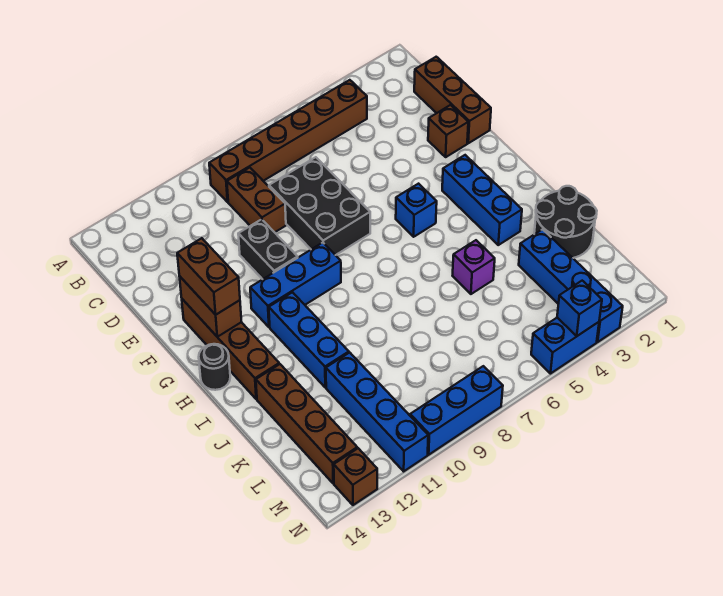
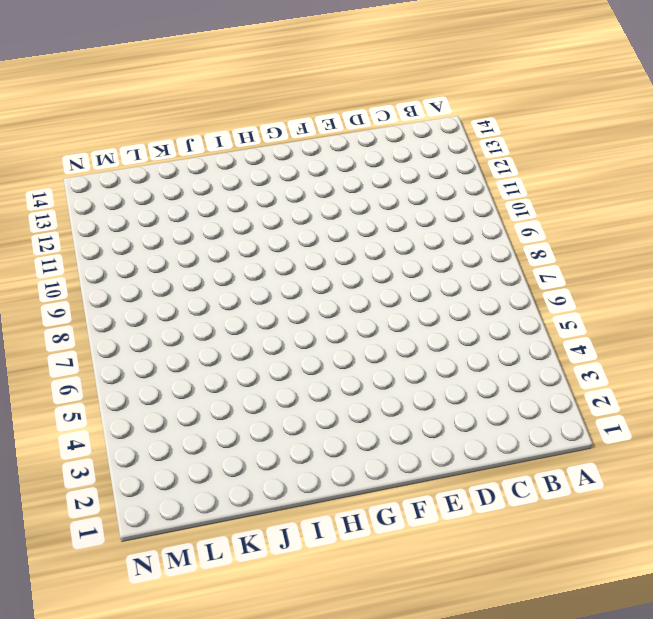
none -> brown 1x6 brick [209,80,367,202]
none -> brown 1x3 brick [414,57,491,143]
none -> brown 1x2 brick [227,168,286,232]

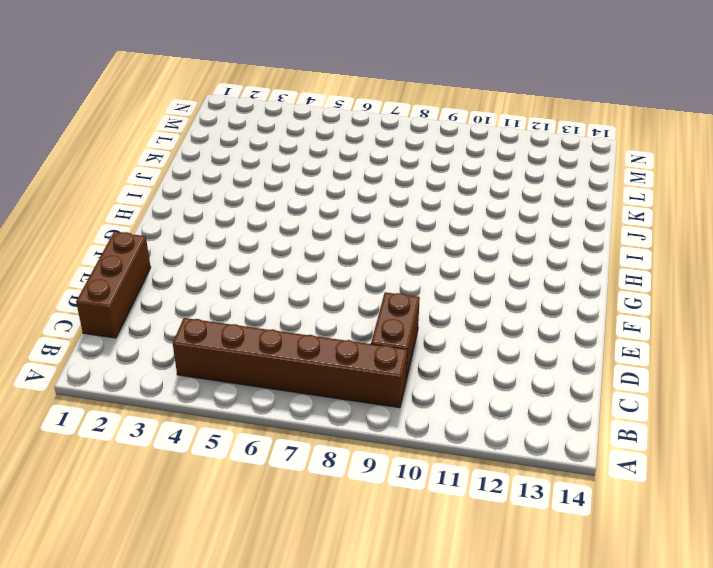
none -> black 2x3 brick [269,157,370,255]
none -> brown 1x1 brick [428,105,468,157]
none -> black 1x2 brick [238,219,298,279]

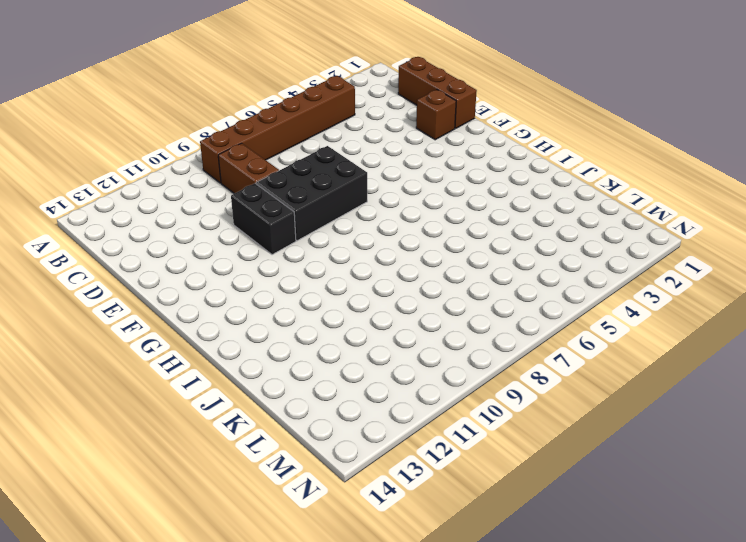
black 2x3 brick [256,146,367,241] -> black 2x3 brick turned to [269,157,370,255]
none -> brown 1x4 brick [182,299,279,399]
none -> blue 1x3 brick [442,155,522,245]
none -> blue 1x1 brick [396,184,437,237]

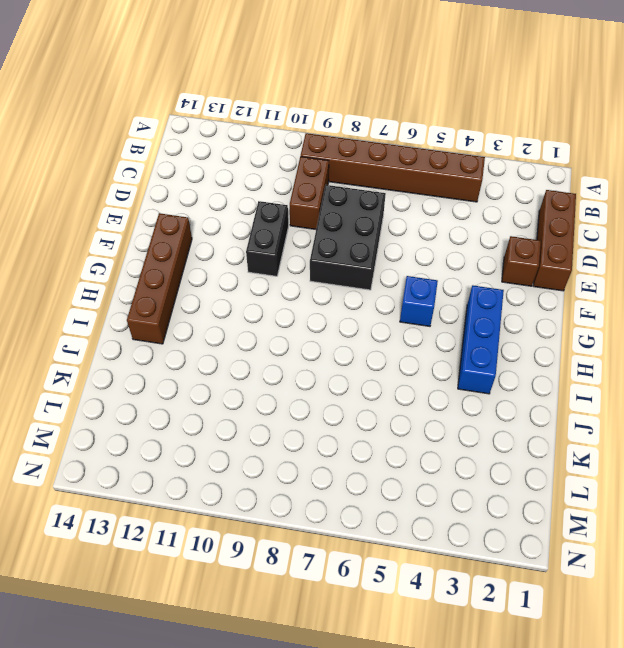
none -> blue 1x3 brick [250,243,341,327]
none -> blue 1x3 brick [269,292,349,388]
none -> black 1x1 round brick [199,344,230,390]

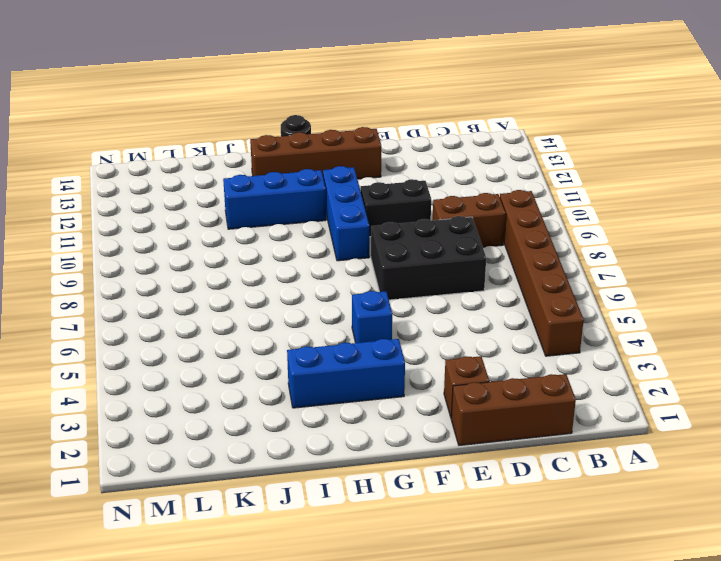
none -> black 2x2 round brick [534,186,597,258]
none -> purple 1x1 brick [453,240,495,294]
none -> brown 1x4 brick [256,364,357,484]

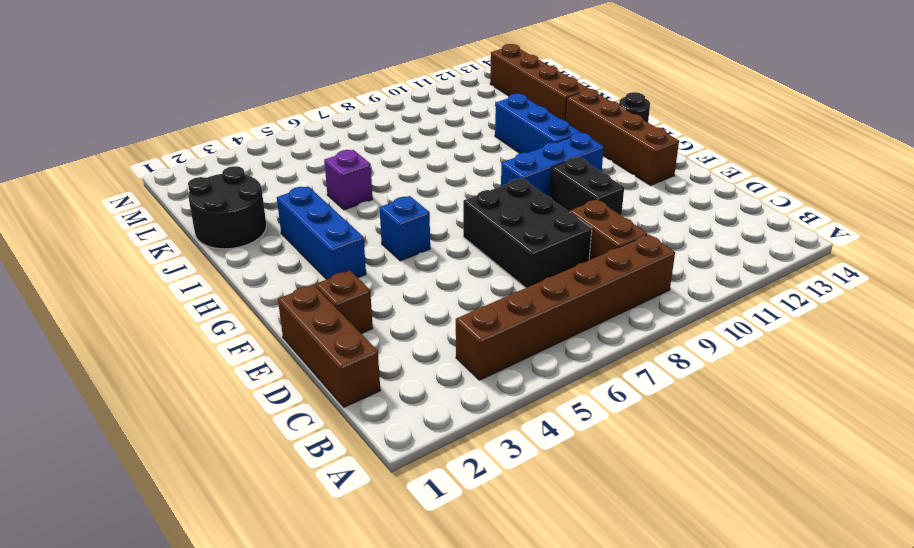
none -> blue 1x4 brick [519,229,623,342]
none -> blue 1x4 brick [326,353,428,471]
none -> blue 1x2 brick [531,318,599,374]

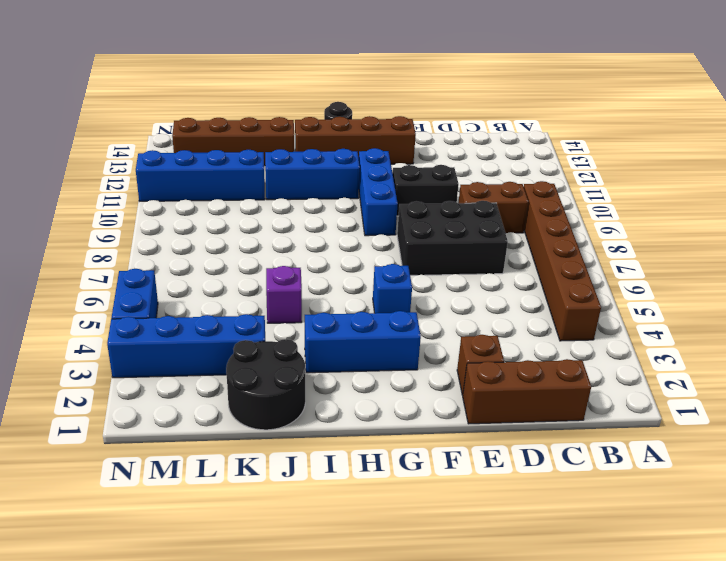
none -> blue 1x3 brick [410,366,503,455]
none -> brown 1x1 brick [334,448,377,505]
none -> brown 1x2 brick [179,276,241,337]

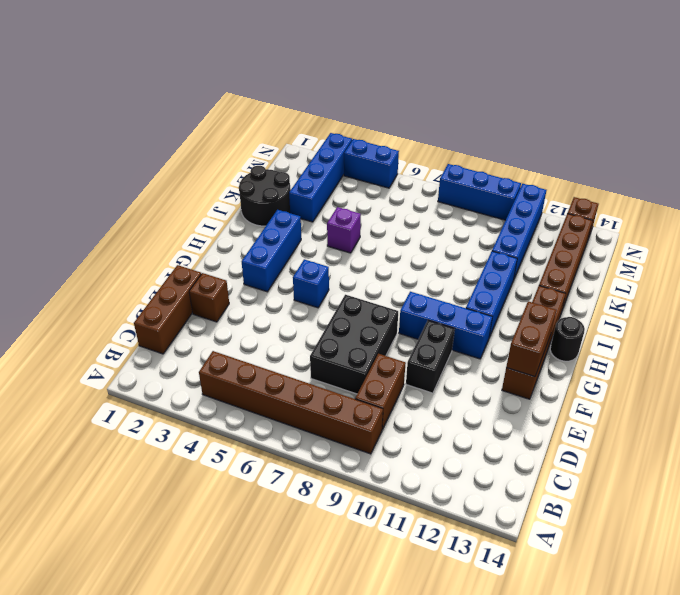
none -> blue 1x1 brick [557,281,602,336]
none -> brown 1x2 brick [177,238,240,315]

